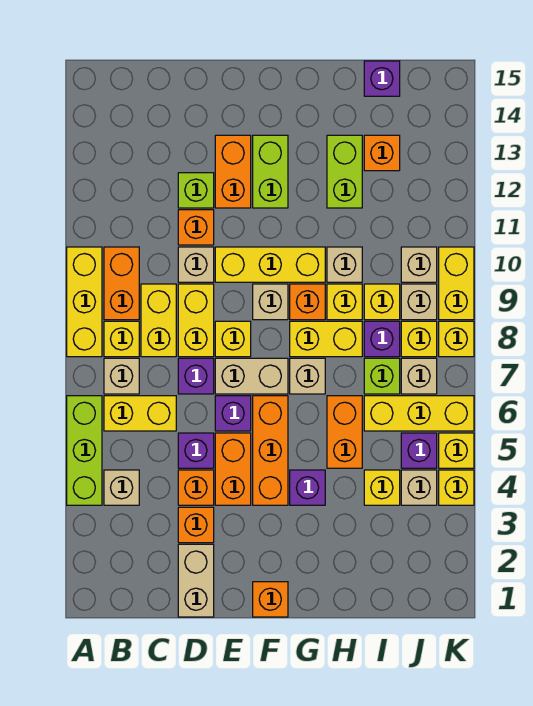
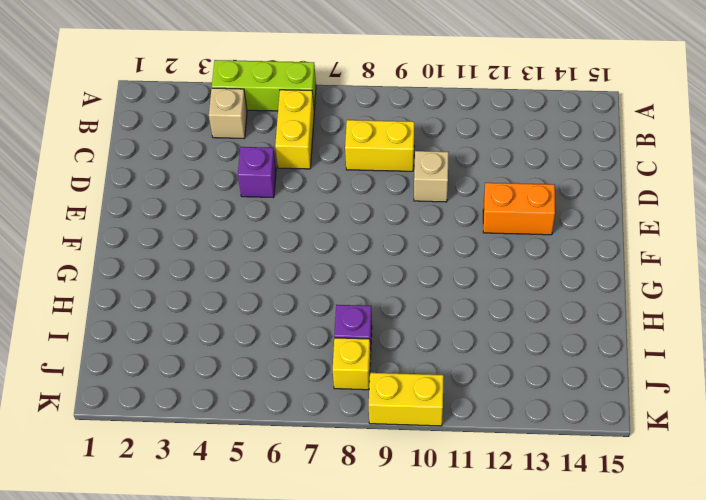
none -> yellow 1x3 brick [67,247,102,357]
none -> tan 1x1 brick [104,358,139,394]
none -> yellow 1x1 brick [104,321,139,357]
none -> orange 1x2 brick [104,247,139,320]

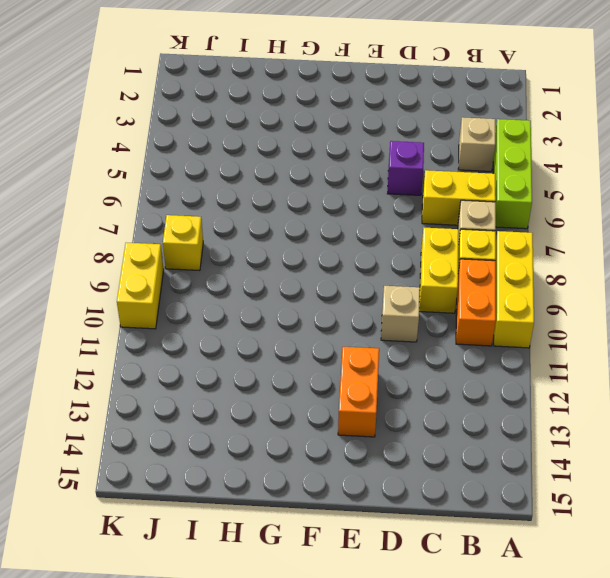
none -> tan 1x2 brick [178,544,214,617]
none -> orange 1x1 brick [178,507,214,543]
none -> orange 1x1 brick [178,470,214,505]
none -> purple 1x1 brick [178,358,214,394]

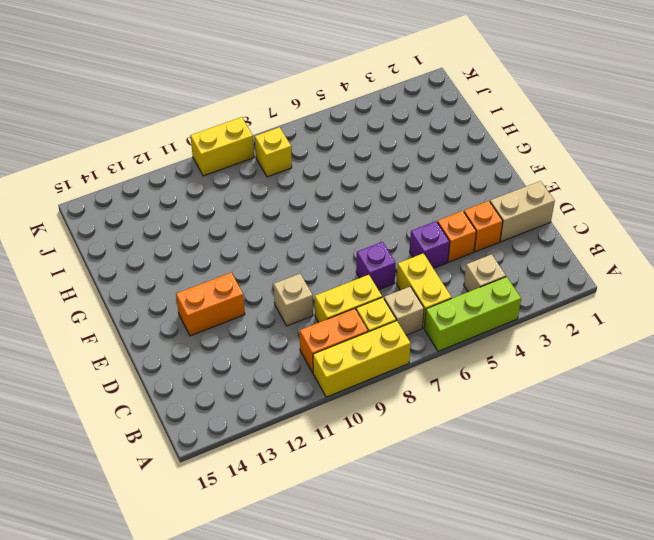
none -> yellow 1x2 brick [178,284,214,357]
none -> orange 1x1 brick [178,210,214,245]
none -> lime 1x1 brick [178,173,214,208]
none -> orange 1x2 brick [215,433,251,505]

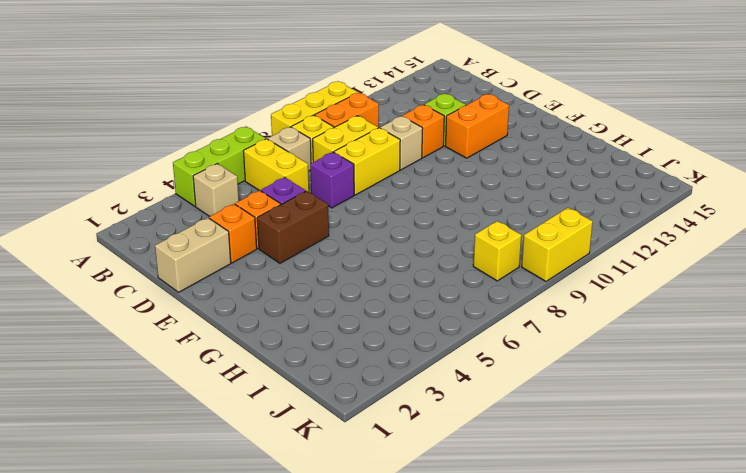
brown 1x2 brick [257,191,329,263] -> orange 1x2 brick [215,433,251,505]
none -> purple 1x1 brick [215,396,251,431]
none -> tan 1x2 brick [215,358,288,394]
none -> yellow 1x1 brick [215,321,251,357]
none -> yellow 1x3 brick [215,247,325,282]

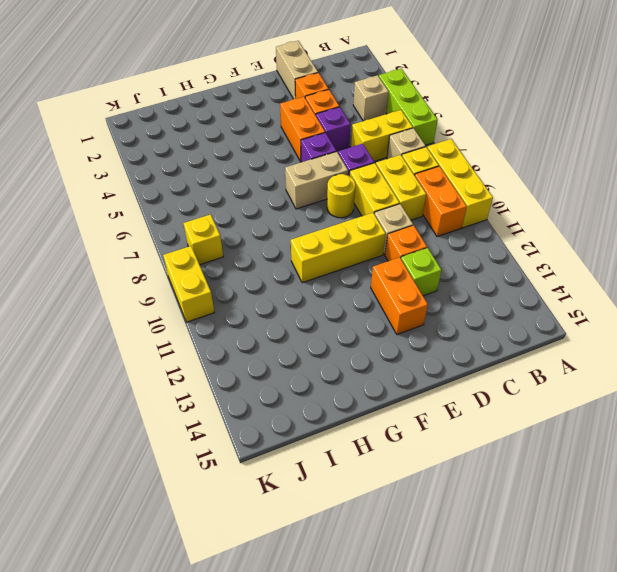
yellow 1x1 round brick [327,174,355,218] -> yellow 1x1 brick [215,321,251,357]
none -> orange 1x1 brick [253,582,288,617]
none -> orange 1x3 brick [253,396,288,505]
none -> tan 1x1 brick [253,284,288,320]
none -> lime 1x2 brick [253,135,288,208]

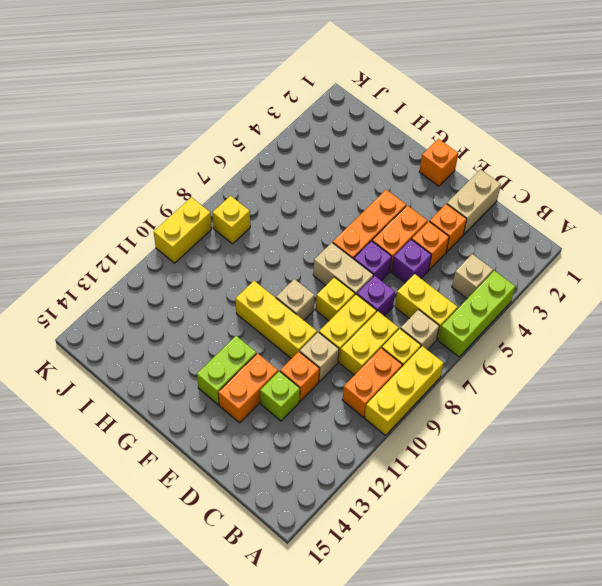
none -> purple 1x1 brick [290,470,325,505]
none -> tan 1x1 brick [290,358,325,394]
none -> yellow 1x2 brick [290,321,362,357]
none -> orange 1x1 brick [290,284,325,320]

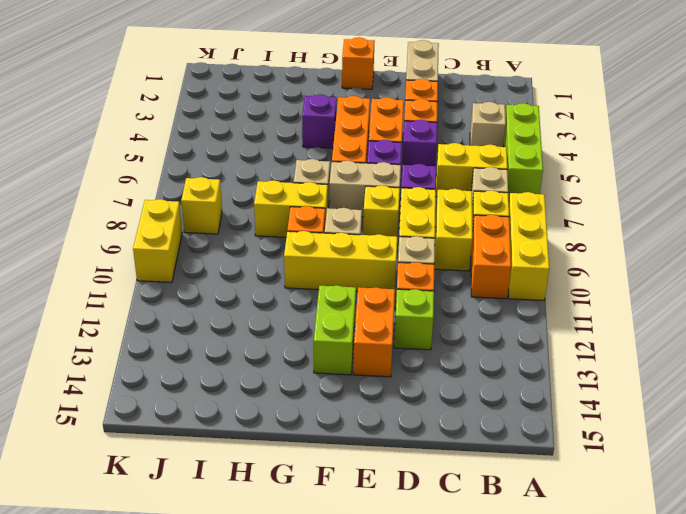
none -> orange 1x2 brick [327,396,362,468]
none -> yellow 1x1 brick [327,284,362,320]
none -> tan 1x1 brick [327,247,362,282]
none -> lime 1x2 brick [327,135,362,208]

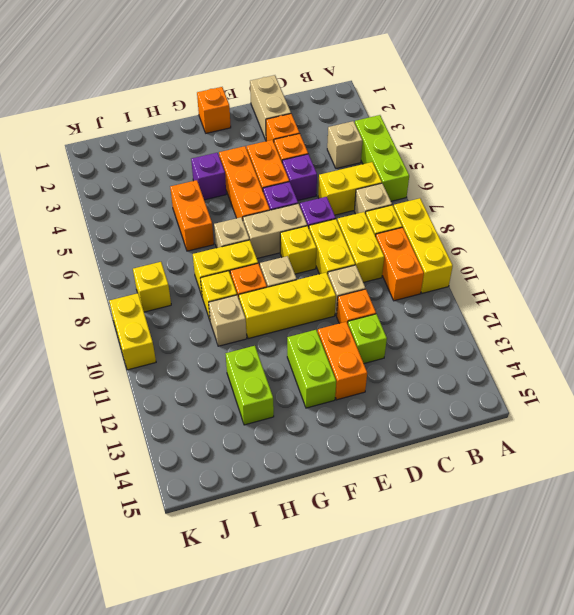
none -> yellow 1x1 brick [364,470,400,505]
none -> yellow 1x3 brick [364,396,474,431]
none -> lime 1x1 brick [364,358,400,394]
none -> purple 1x1 brick [364,321,400,357]

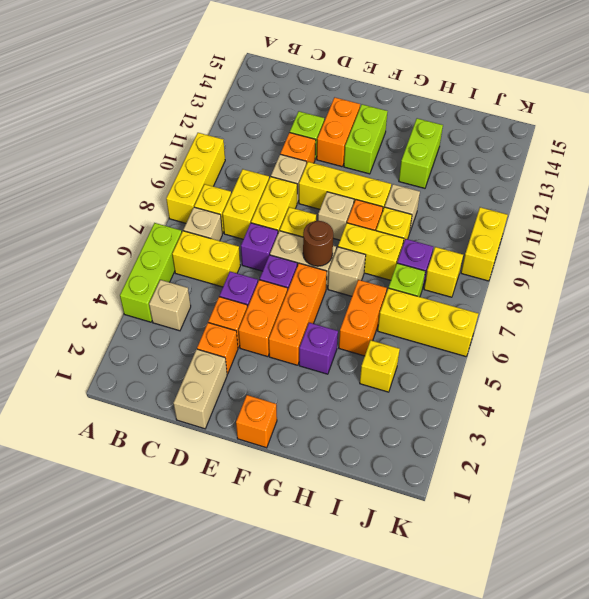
brown 1x1 round brick [303,221,333,266] -> none
none -> orange 1x2 brick [104,247,139,320]
none -> yellow 1x1 brick [364,284,400,320]
none -> orange 1x1 brick [364,135,400,171]
none -> purple 1x1 brick [364,61,400,96]

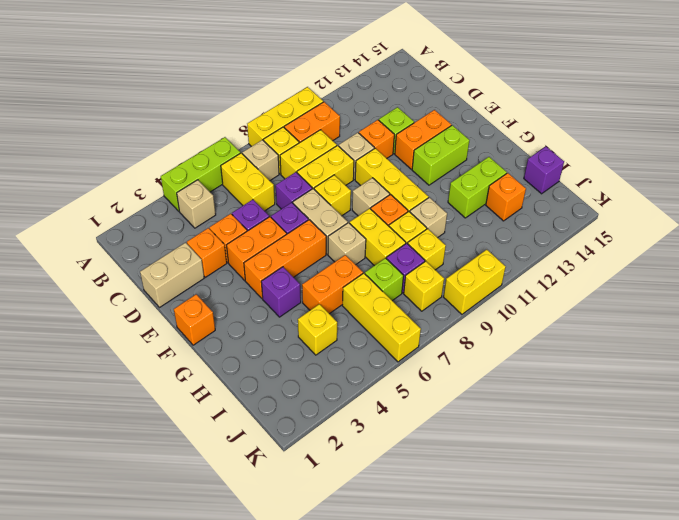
none -> tan 1x1 brick [401,470,437,505]
none -> purple 1x1 brick [401,433,437,468]
none -> tan 1x1 brick [401,358,437,394]
none -> tan 1x1 brick [401,284,437,320]

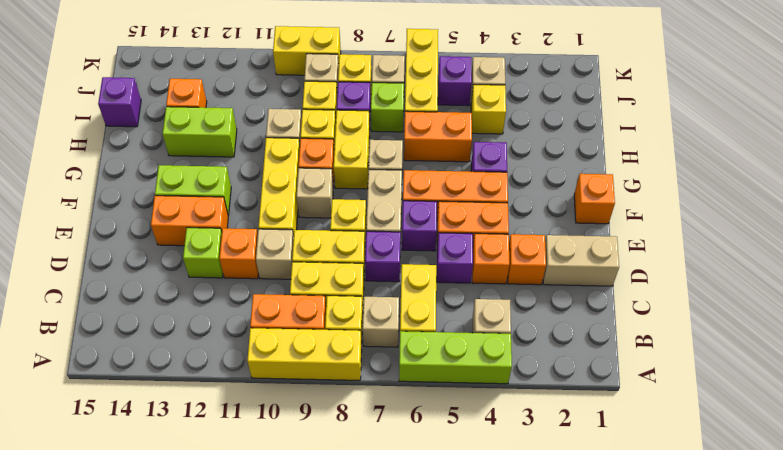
none -> tan 1x1 brick [401,247,437,282]
none -> yellow 1x1 brick [439,470,474,505]
none -> yellow 1x1 brick [439,433,474,468]
none -> yellow 1x1 brick [439,321,474,357]

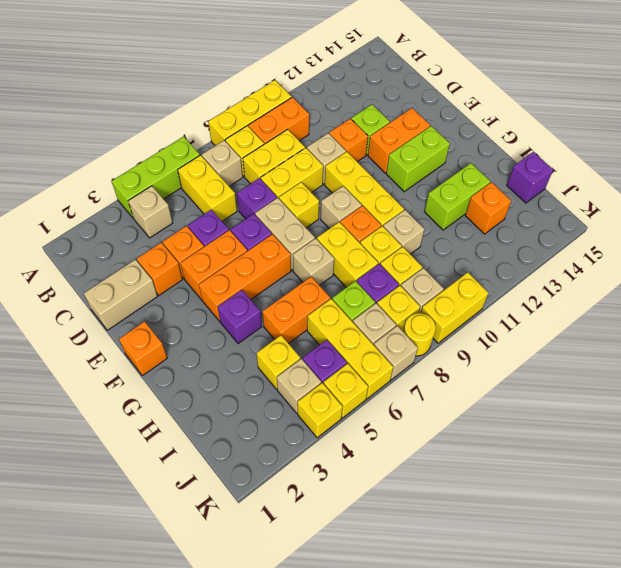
tan 1x1 brick [374,326,418,380] -> tan 1x1 brick moved to [401,247,437,282]
yellow 1x1 round brick [403,313,436,356] -> yellow 1x1 brick [439,321,474,357]

